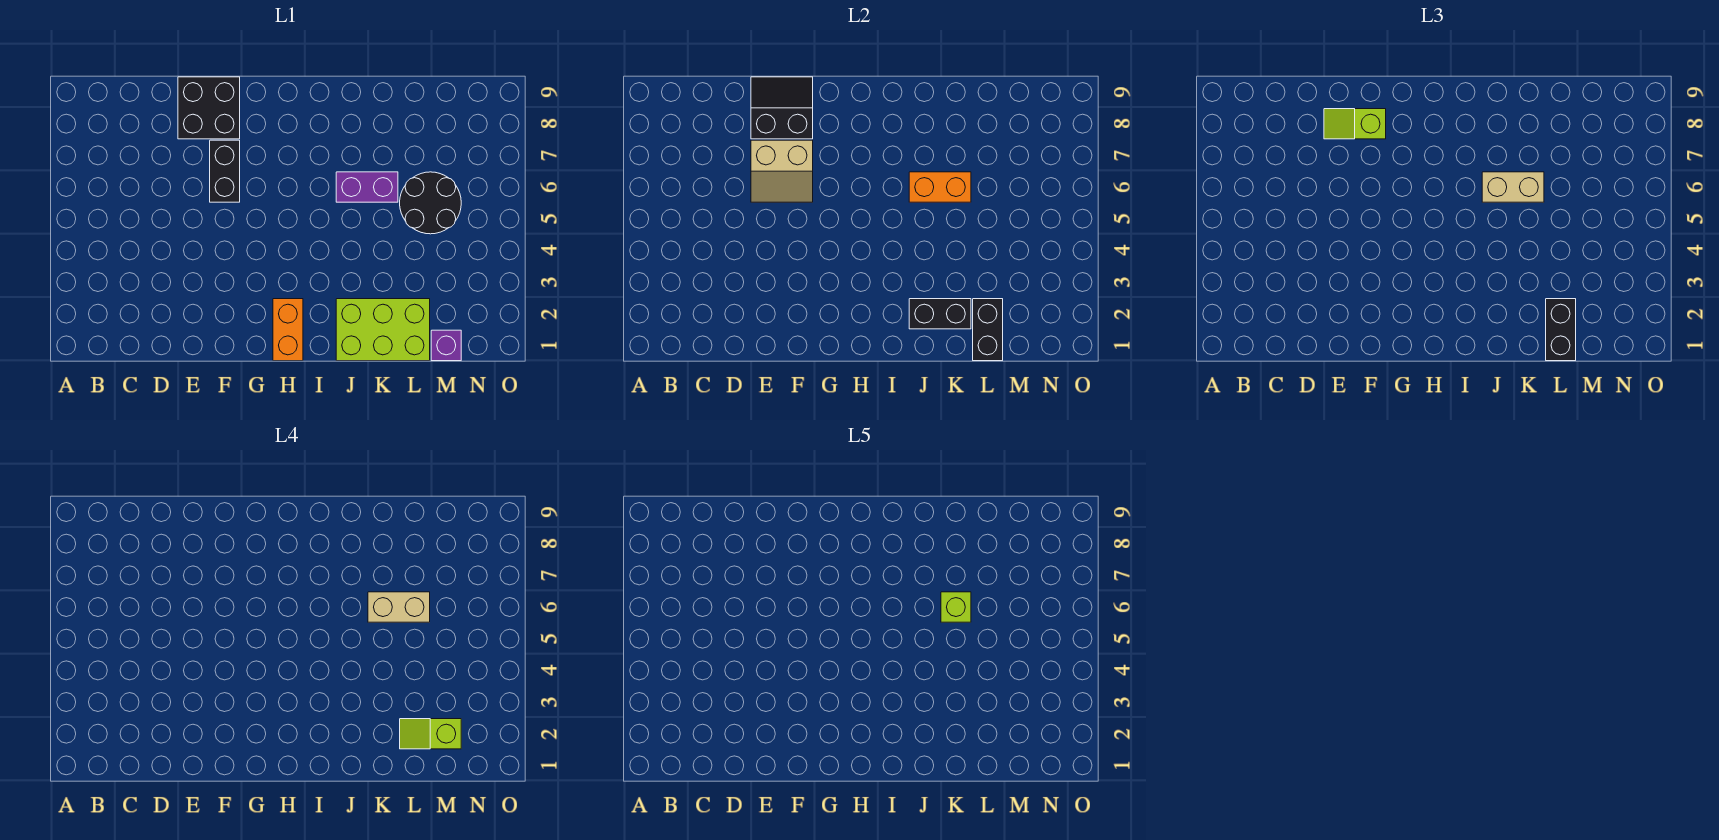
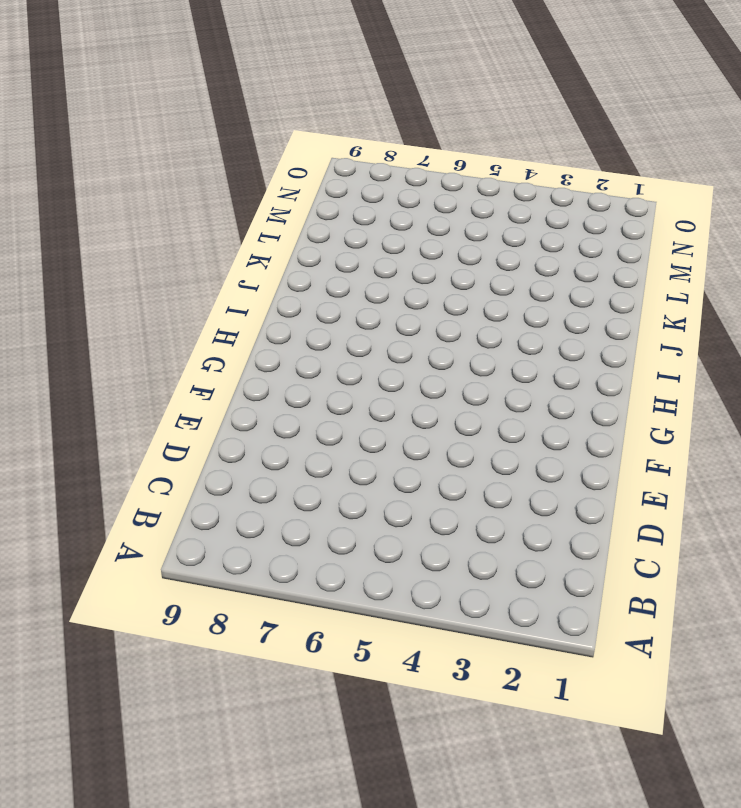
none -> black 2x2 brick [178,77,240,139]
none -> black 1x2 brick [210,140,240,202]
none -> orange 1x2 brick [273,299,303,361]

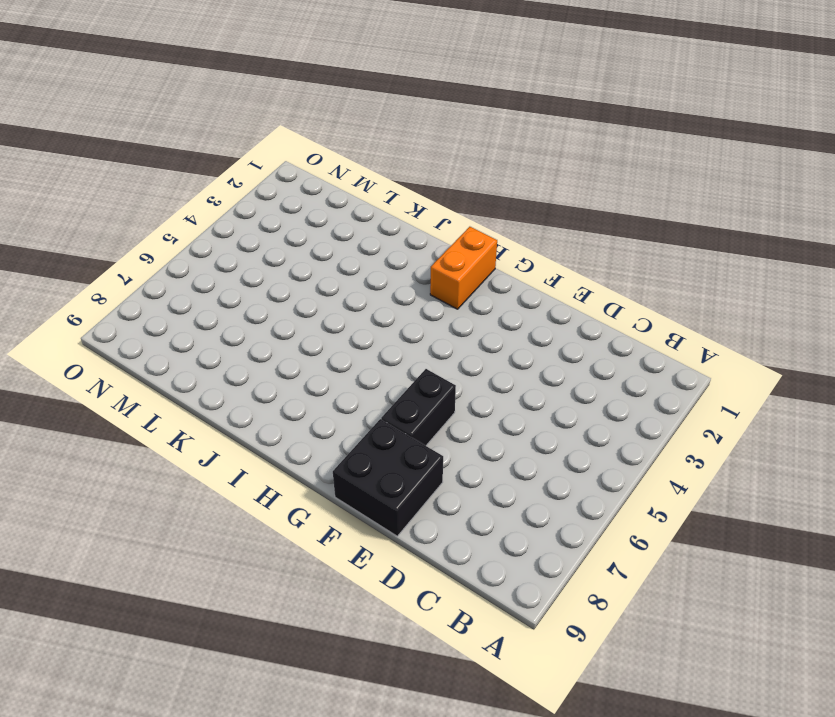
none -> lime 2x3 brick [336,299,430,361]
none -> purple 1x2 brick [336,172,398,202]
none -> black 2x2 round brick [400,172,461,234]

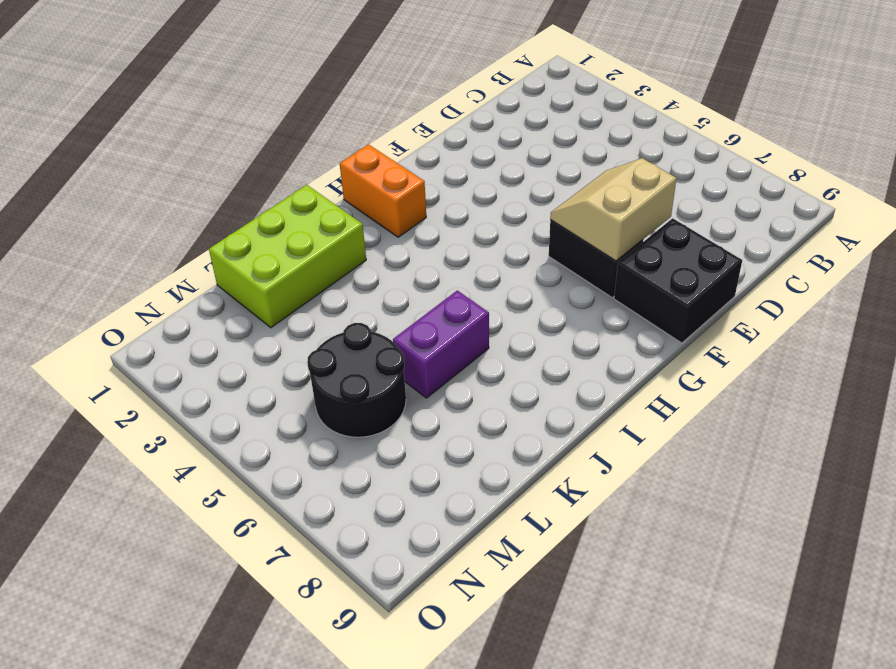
none -> purple 1x1 brick [431,330,461,361]
none -> black 2x2 slope [751,77,813,139]
none -> black 1x2 brick [909,299,971,329]

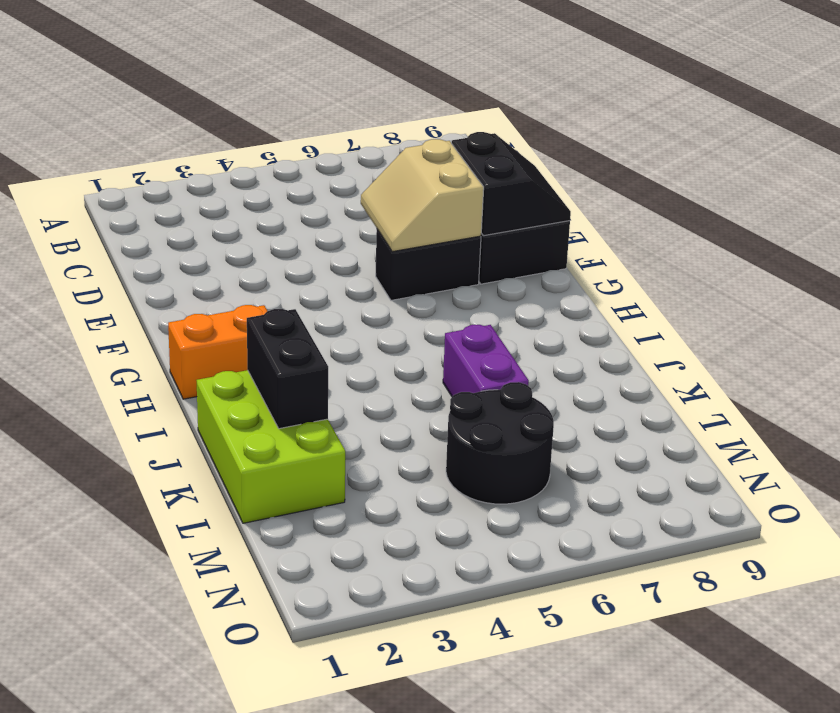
none -> purple 1x1 brick [431,330,461,361]
none -> orange 1x2 brick [909,172,971,202]
none -> black 1x2 brick [973,299,1003,361]

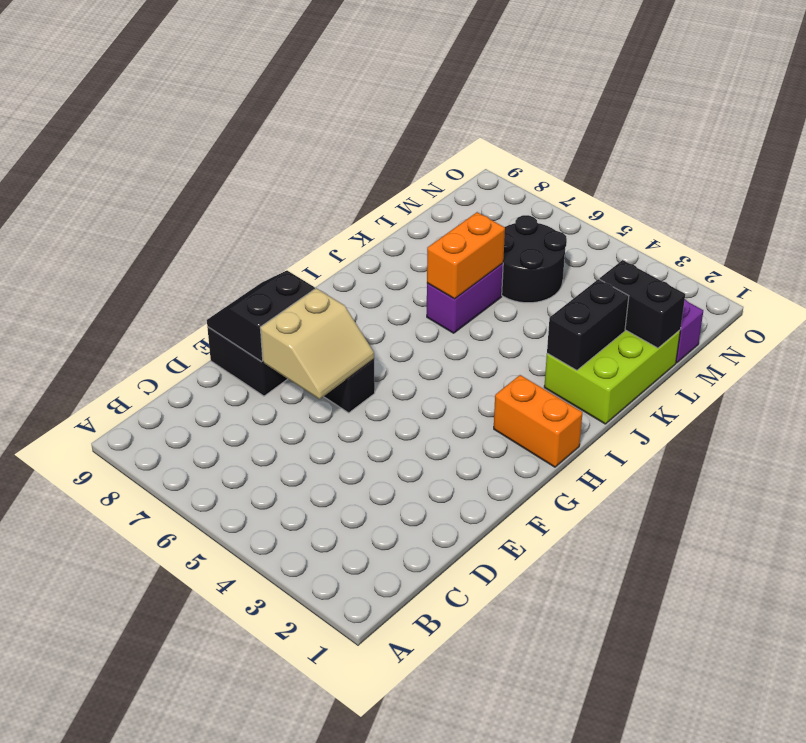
none -> lime 1x2 slope [1324,109,1386,139]
none -> tan 1x2 brick [1482,172,1544,202]
none -> black 1x2 brick [1546,299,1576,361]

